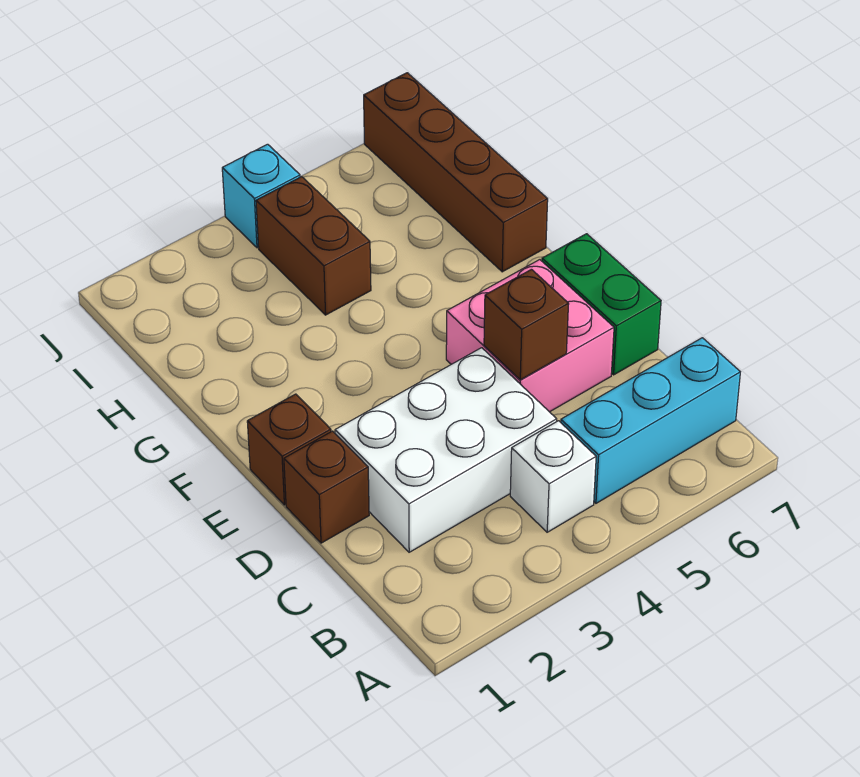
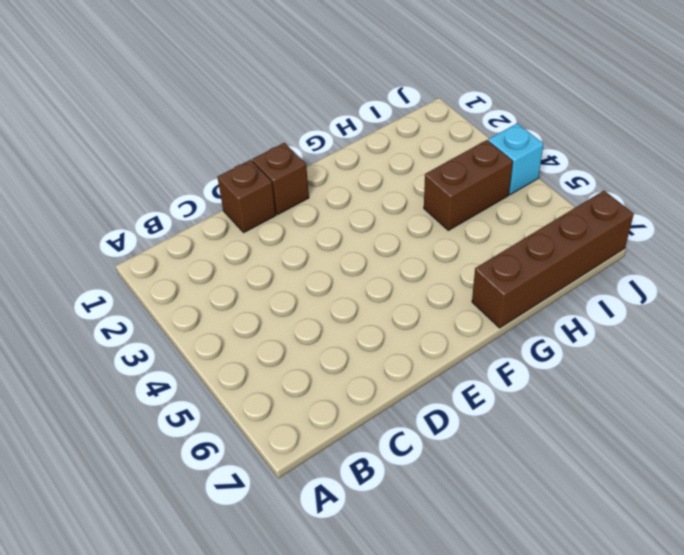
none -> white 1x1 brick [510,421,596,532]
none -> cyan 1x3 brick [561,338,740,503]

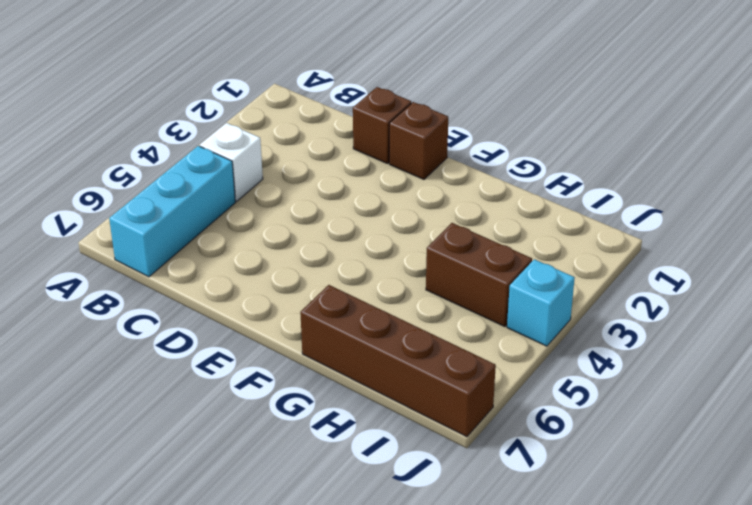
none -> white 2x3 brick [335,348,557,552]
none -> pink 2x2 brick [446,260,614,412]

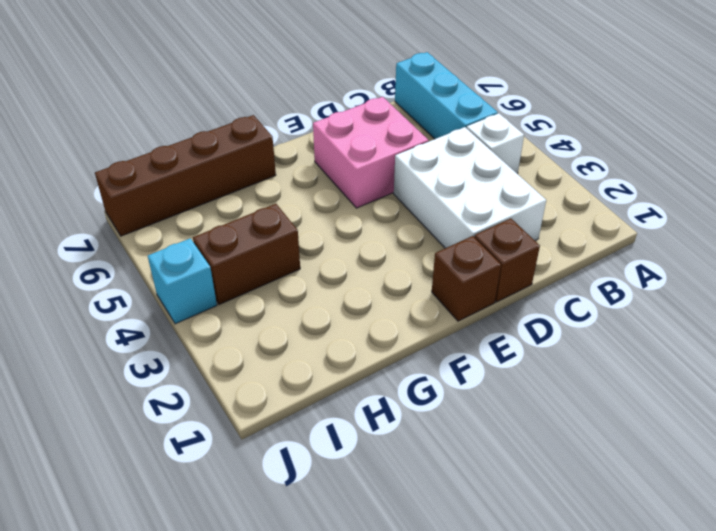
none -> green 1x2 brick [542,234,661,375]
none -> brown 1x1 brick [484,269,569,380]

